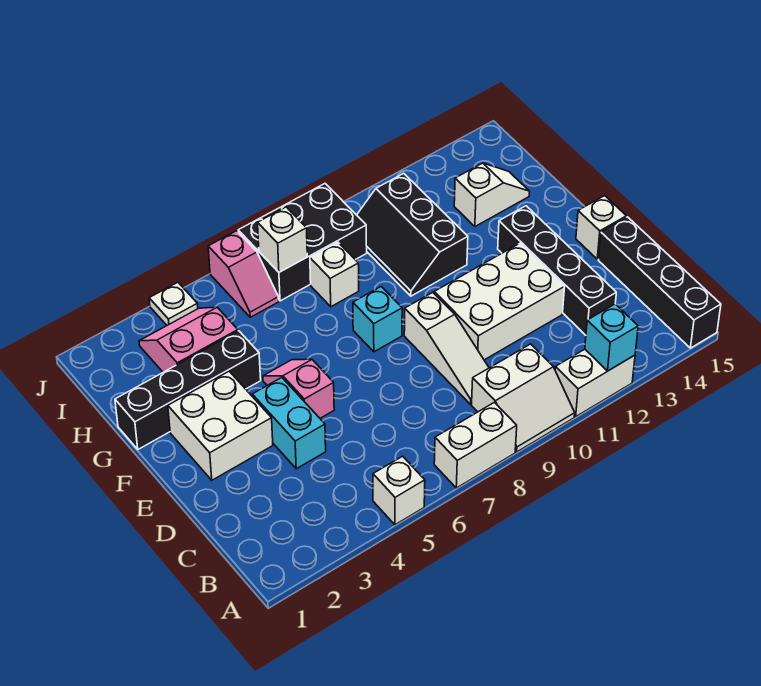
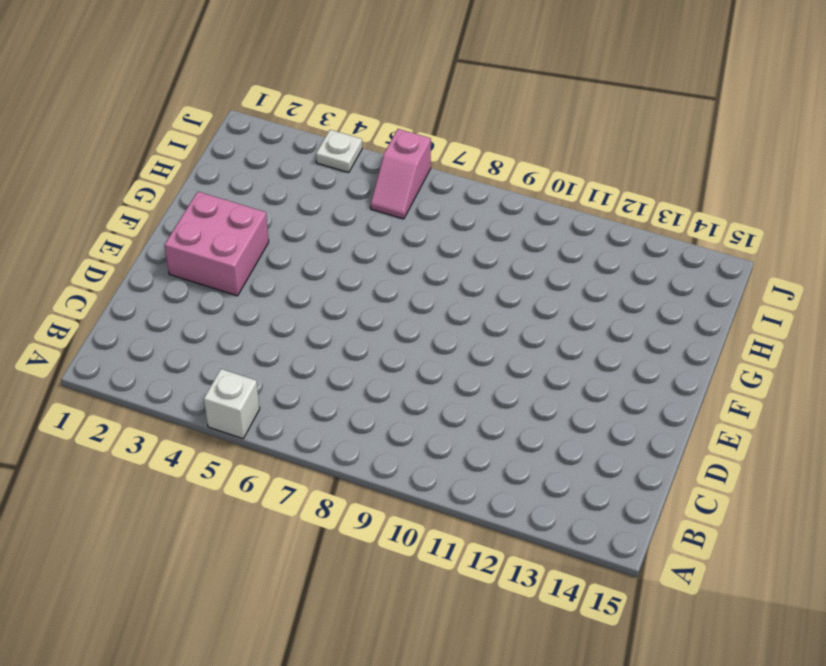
pink 2x2 brick [165,192,269,296] -> white 2x2 brick [168,371,273,480]
none -> white 1x2 brick [434,402,517,488]
none -> white 2x2 slope [472,344,575,452]
none -> white 1x2 brick [555,349,635,417]

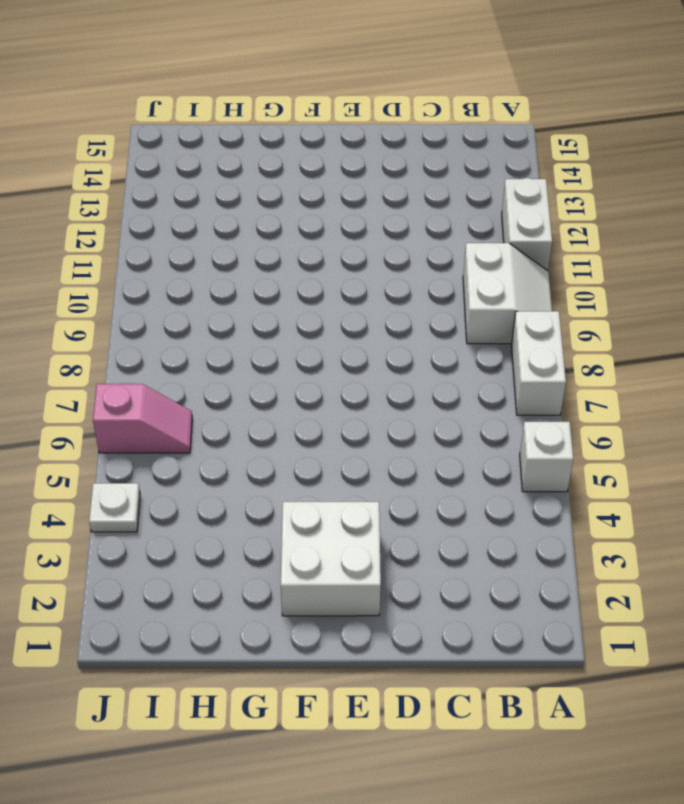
none -> black 1x4 brick [598,217,721,348]
none -> white 1x3 slope [404,292,489,404]
none -> black 1x4 brick [498,206,616,335]

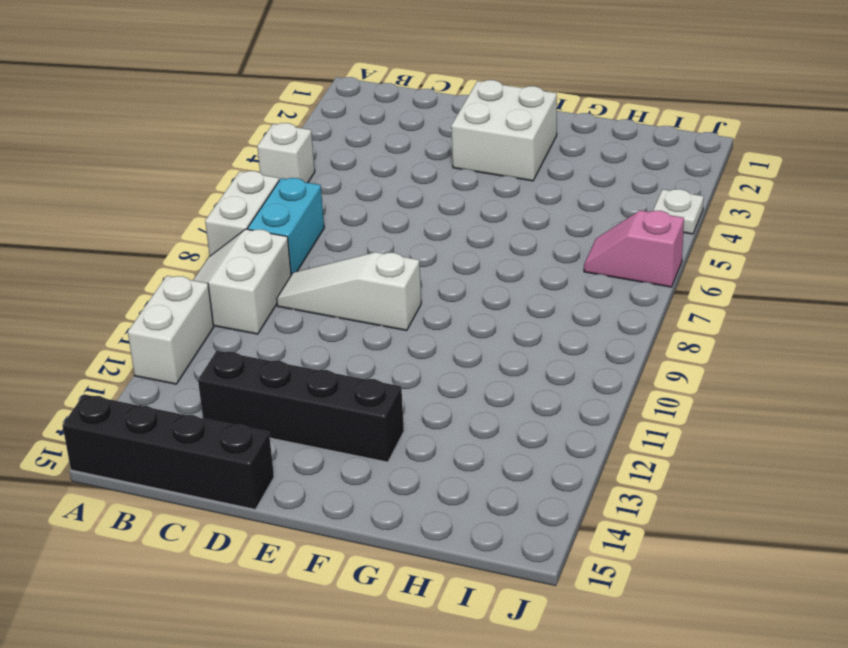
cyan 1x2 brick [248,178,324,275] -> cyan 1x2 brick turned to [252,378,326,469]
none -> white 2x3 brick [434,243,564,360]
none -> pink 1x2 slope [263,359,334,418]
none -> white 1x1 brick [576,196,626,259]

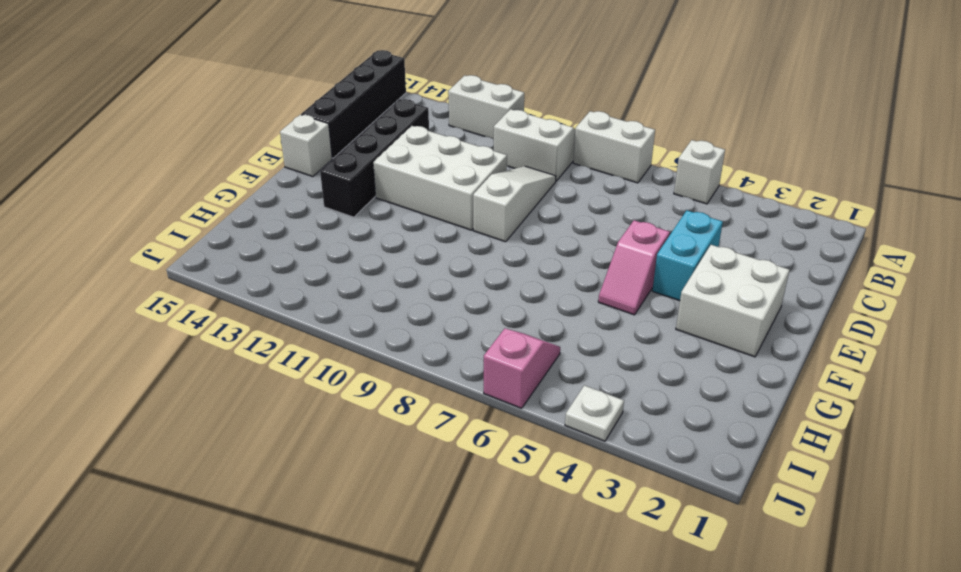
none -> cyan 1x1 brick [353,287,402,352]
none -> black 1x4 brick [115,331,261,449]
none -> black 2x3 slope [357,173,468,296]

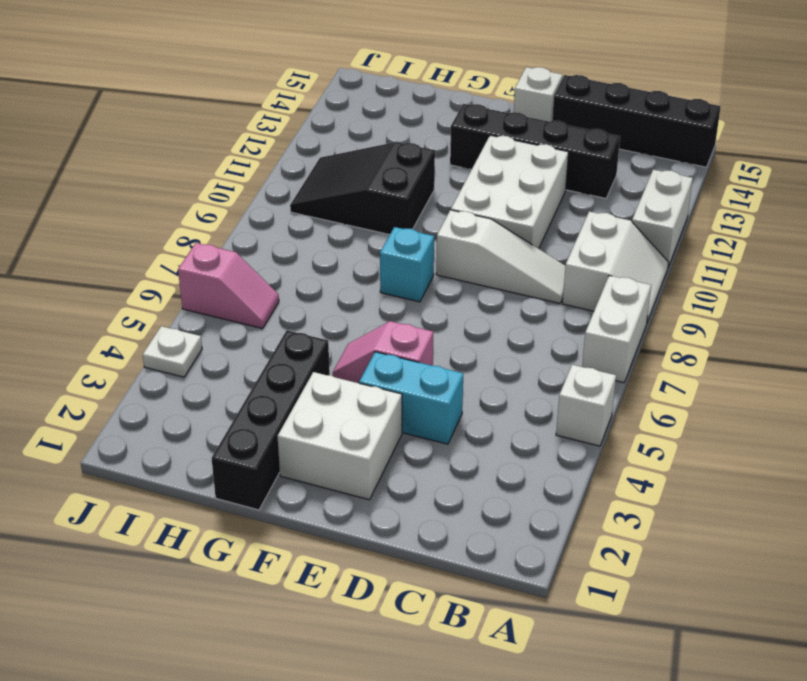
black 2x3 slope [290,142,435,235] -> black 2x3 slope turned to [357,173,468,296]
none -> pink 2x2 slope [139,307,238,372]
none -> white 1x1 brick [310,242,359,307]
none -> white 1x2 slope [454,163,530,226]

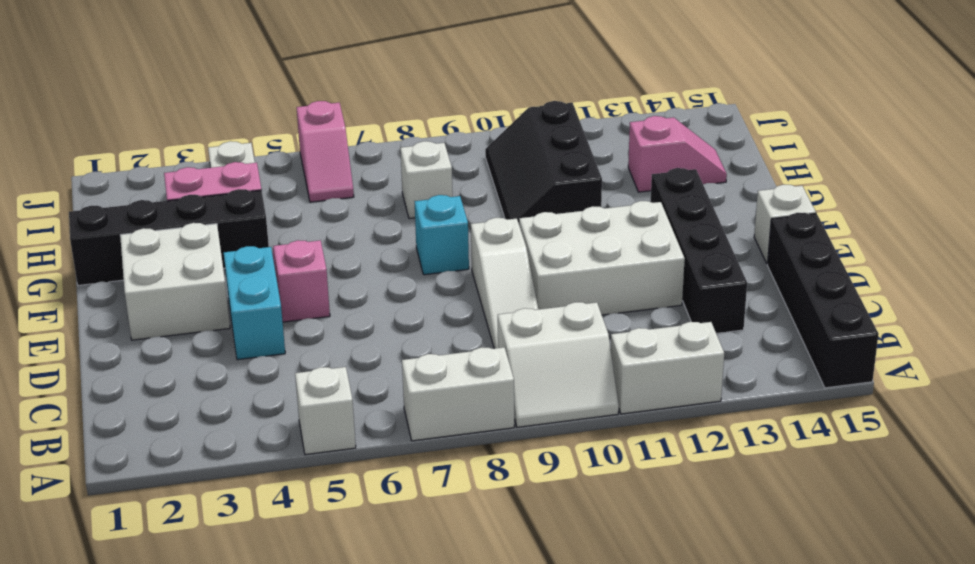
pink 1x2 slope [628,116,727,192] -> white 1x2 slope [454,163,530,226]
none -> black 2x3 brick [238,184,367,301]
none -> cyan 1x1 brick [585,304,638,371]
none -> white 1x1 brick [258,207,307,272]

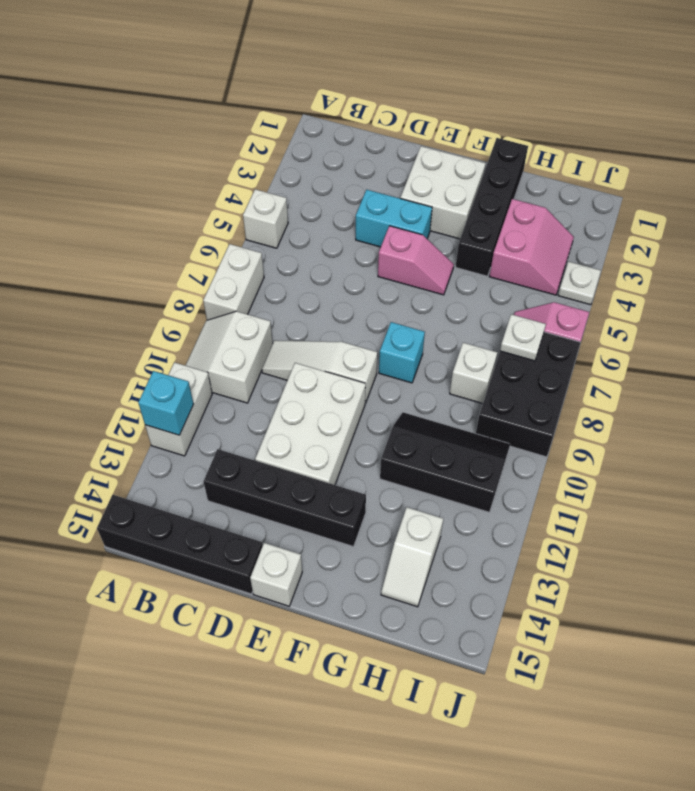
white 1x1 plate [500,314,546,361] -> white 1x1 brick [258,207,307,272]

